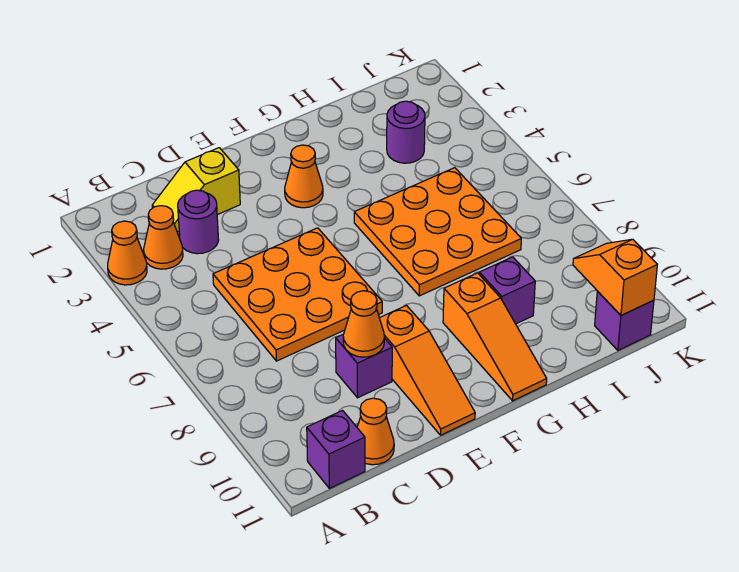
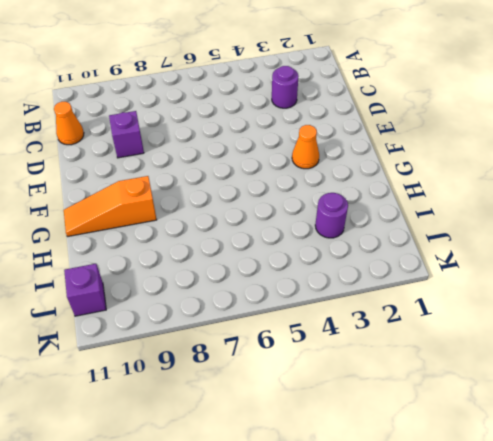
none -> orange 1x1 cone [108,221,147,285]
none -> orange 1x1 cone [144,206,183,269]
none -> purple 1x1 brick [307,411,365,488]

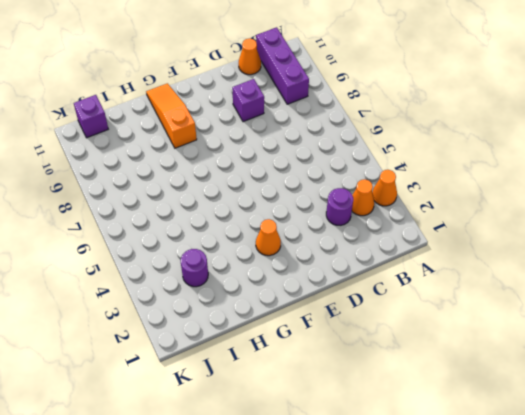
purple 1x3 brick [256,27,309,104] -> purple 1x1 brick [307,411,365,488]
none -> yellow 1x2 slope [152,148,240,232]
none -> orange 3x3 plate [213,228,382,361]
none -> orange 1x3 slope [380,306,475,435]

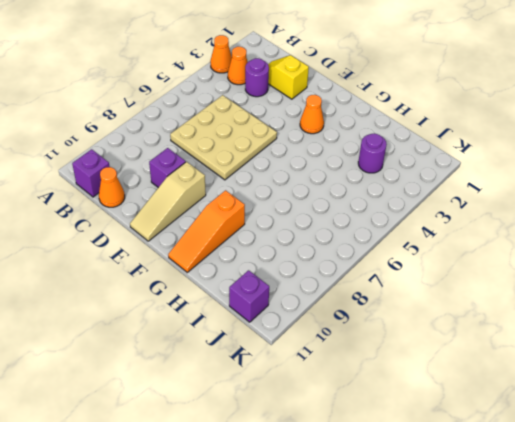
tan 3x3 plate [170,95,277,180] -> orange 3x3 plate [213,228,382,361]
tan 1x3 slope [130,162,206,241] -> orange 1x3 slope [380,306,475,435]
none -> orange 3x3 plate [354,168,521,296]
none -> purple 1x1 brick [479,257,535,324]
none -> orange 1x1 cone [343,291,384,357]

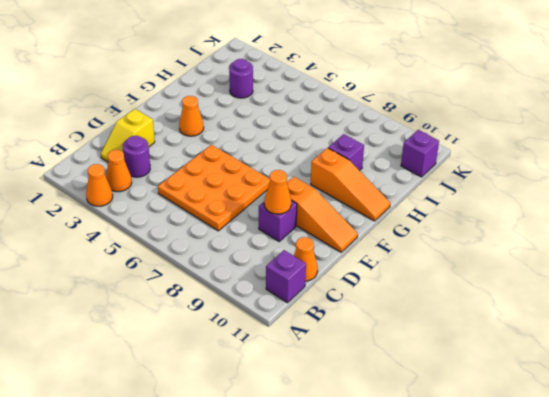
none -> orange 3x3 plate [354,168,521,296]
none -> orange 1x2 slope [573,239,657,316]

